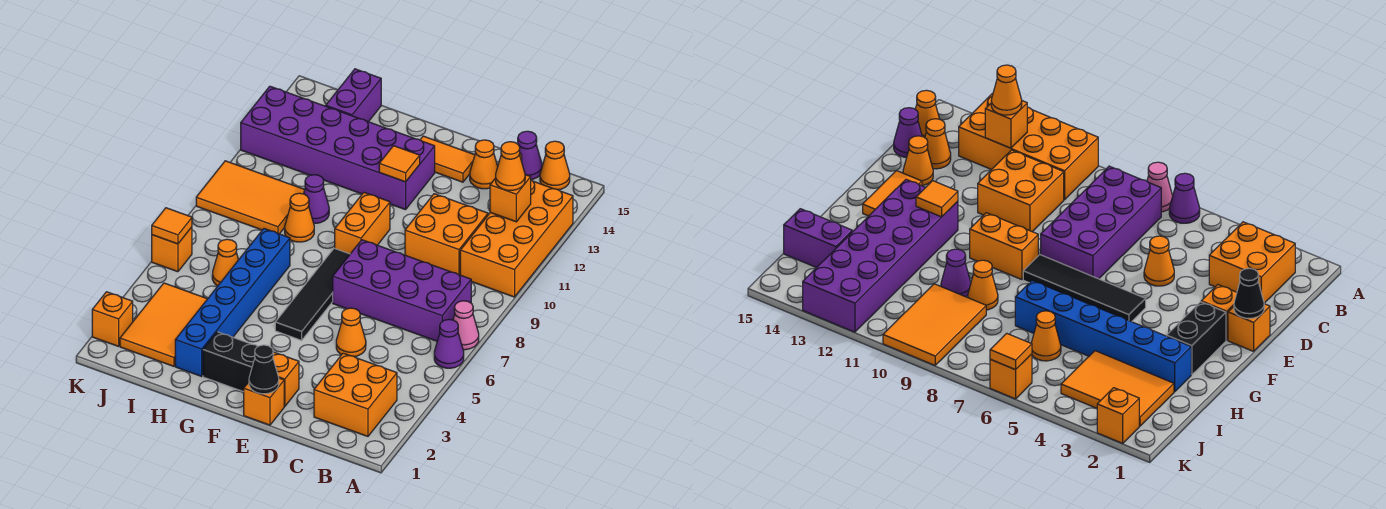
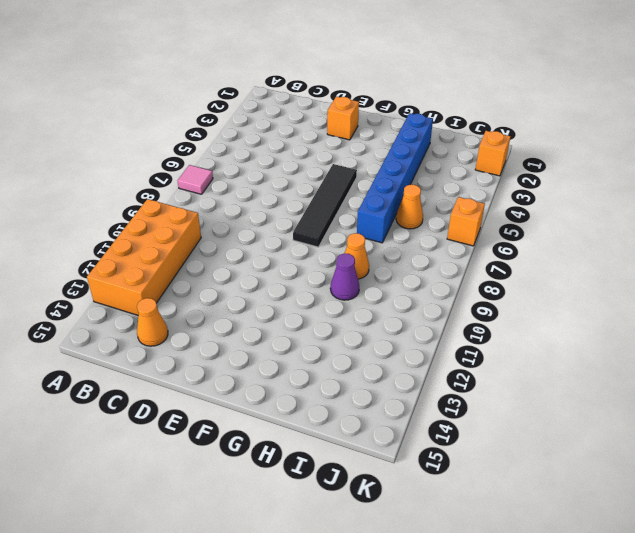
pink 1x1 tile [177,165,213,194] -> pink 1x1 cone [453,301,479,350]
none -> purple 1x1 cone [434,319,464,368]
none -> orange 2x2 brick [314,353,397,436]
none -> purple 2x4 brick [333,240,471,341]
none -> orange 1x1 cone [540,141,570,190]

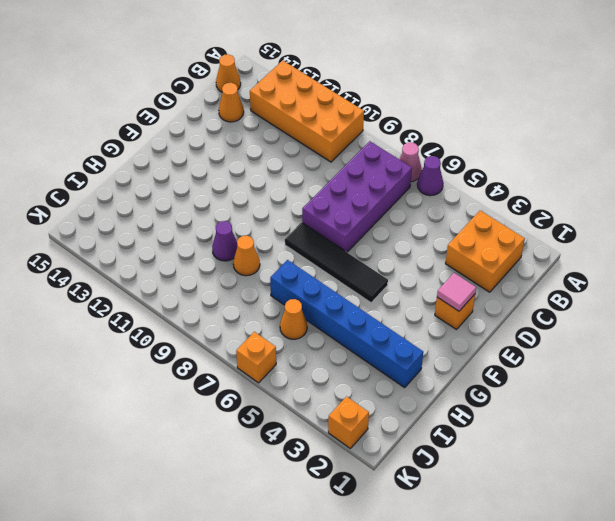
pink 1x1 tile [437,273,476,311] -> none
none -> orange 2x2 brick [405,194,488,275]
none -> purple 1x1 cone [518,131,542,180]
none -> orange 1x1 cone [336,308,366,357]
none -> orange 1x1 cone [470,140,498,189]

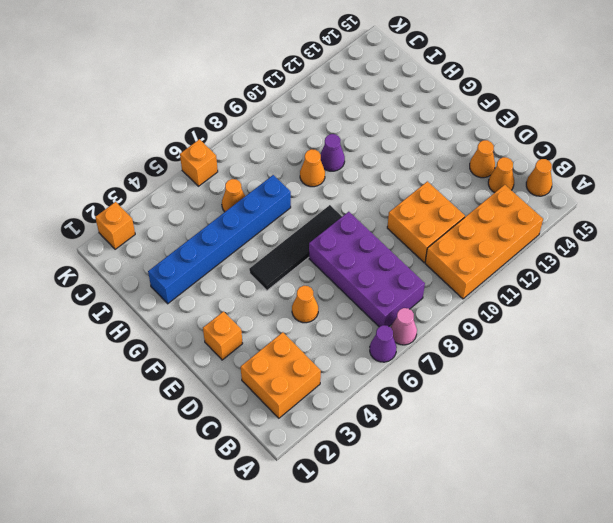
none -> purple 1x1 cone [518,131,542,180]
none -> orange 1x1 brick [244,378,284,425]
none -> orange 1x2 tile [420,136,475,182]
none -> black 1x2 brick [203,332,258,392]

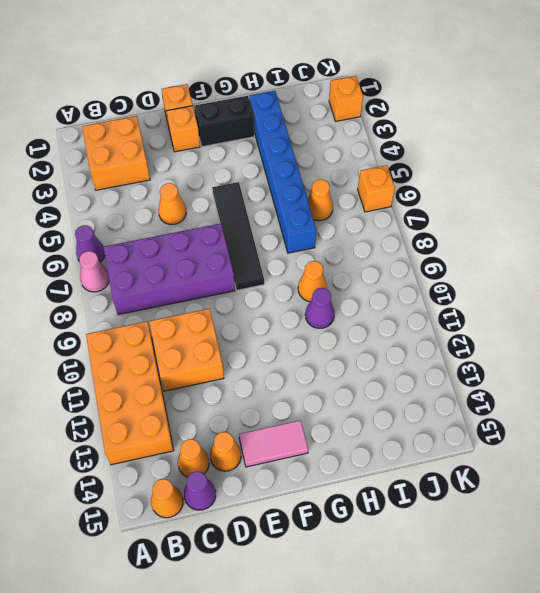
pink 1x2 tile [239,420,308,467] -> orange 1x2 tile [420,136,475,182]
none -> orange 1x2 brick [335,193,390,254]
none -> purple 2x6 brick [241,86,435,210]
none -> orange 2x3 tile [120,283,207,366]
none -> orange 2x3 tile [196,161,305,234]

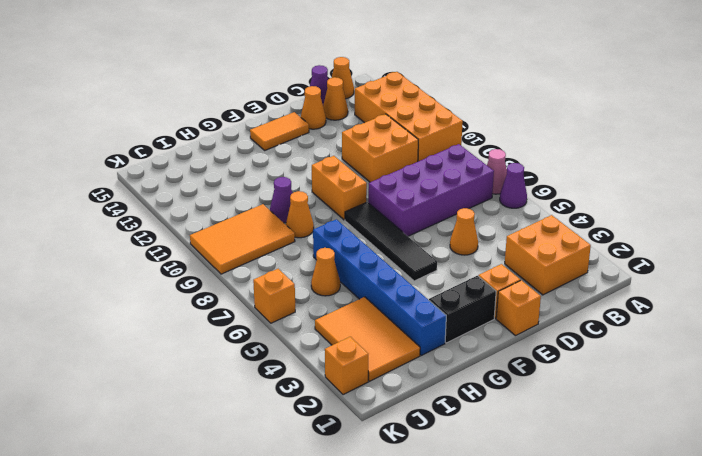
none -> purple 2x6 brick [241,86,435,210]
none -> purple 1x2 brick [326,69,381,122]
none -> orange 1x1 brick [490,175,531,222]
none -> black 1x1 cone [249,345,279,394]

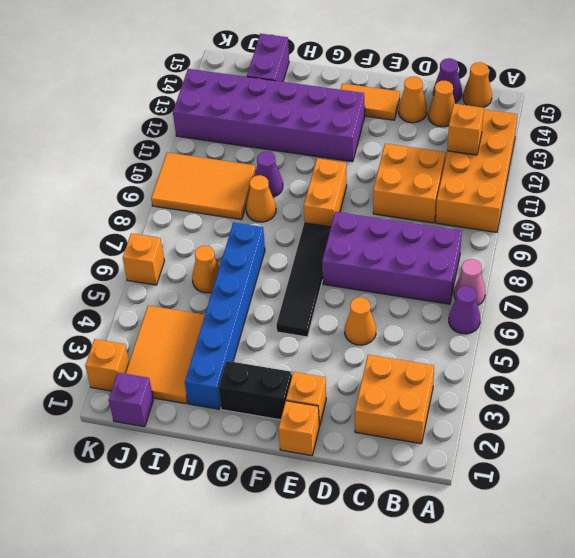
purple 1x1 brick [109,373,153,427] -> none
none -> black 1x1 cone [249,345,279,394]
none -> orange 1x1 tile [379,146,420,182]
none -> orange 1x1 tile [152,208,192,244]
none -> orange 1x1 cone [496,142,525,190]

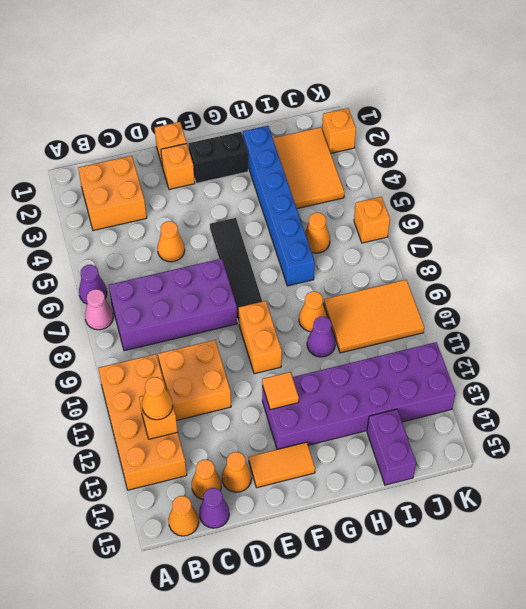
none -> black 1x1 cone [249,345,279,394]
none -> orange 1x1 tile [152,208,192,244]

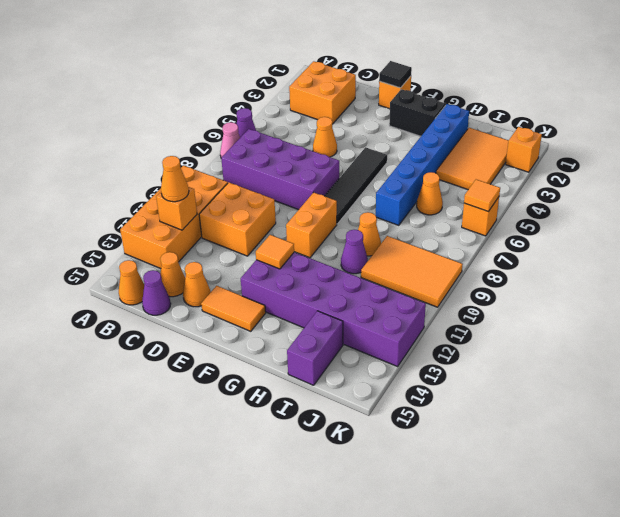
black 1x1 tile [379,61,412,88] -> black 1x1 cone [249,345,279,394]
none -> orange 1x1 brick [273,352,299,407]

